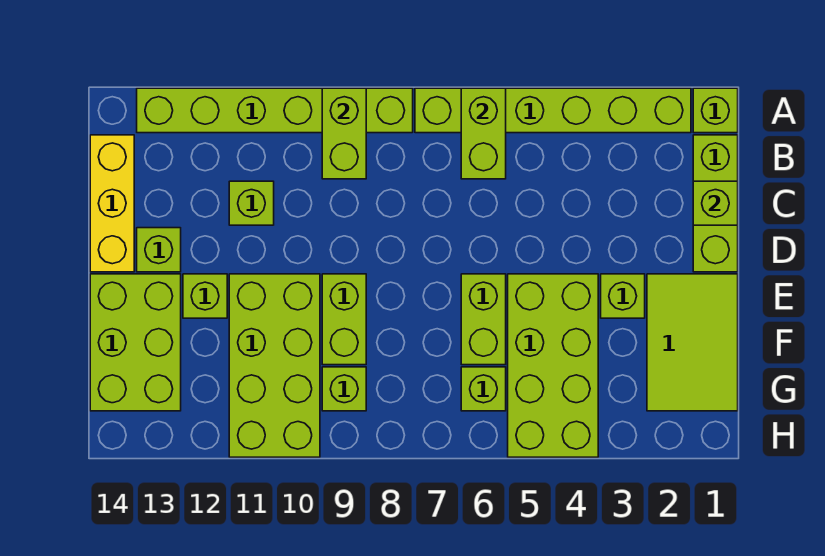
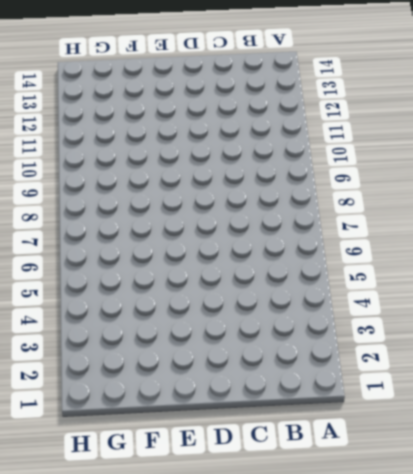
none -> lime 1x1 brick [693,88,738,133]
none -> lime 1x6 brick [415,88,691,133]
none -> lime 1x6 brick [137,88,413,133]

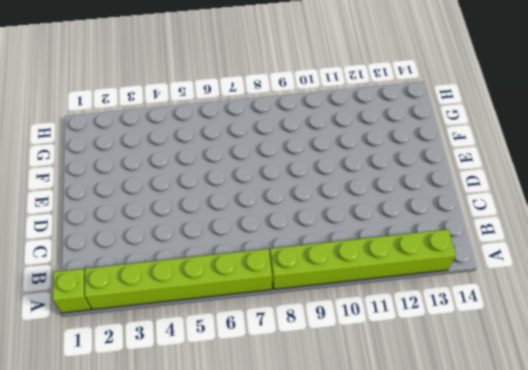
none -> lime 1x3 brick [693,135,738,272]
none -> yellow 1x3 brick [90,135,134,272]
none -> lime 1x1 brick [229,181,274,225]

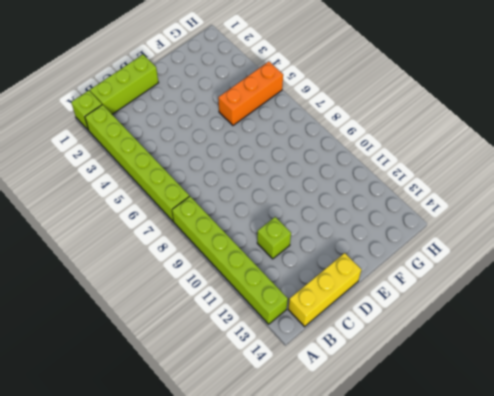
orange 1x3 brick [218,62,283,125] -> lime 2x4 brick [508,274,598,457]
none -> lime 1x1 brick [137,228,181,272]
none -> lime 2x3 tile [647,274,738,411]
none -> lime 1x1 brick [601,274,645,318]

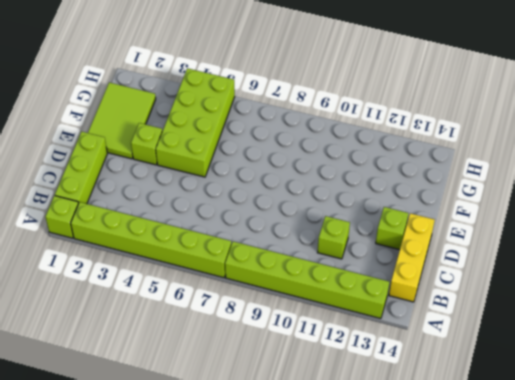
none -> lime 1x2 brick [461,274,506,365]
none -> lime 1x2 brick [322,274,366,365]
none -> lime 2x4 brick [229,274,320,457]

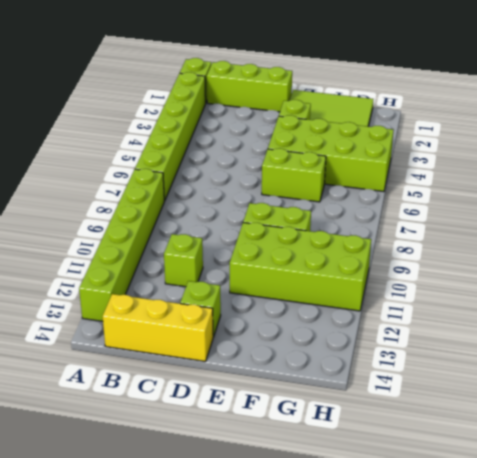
none -> lime 1x1 brick [183,274,227,318]
none -> lime 2x3 brick [90,274,181,411]
none -> lime 1x1 brick [461,367,506,411]

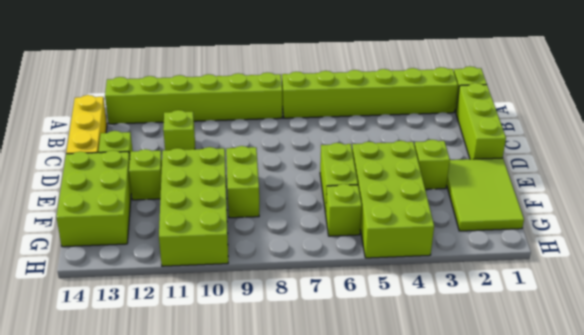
none -> lime 1x1 brick [322,367,366,411]
none -> lime 1x2 brick [461,88,506,179]
none -> lime 1x2 brick [322,88,366,179]

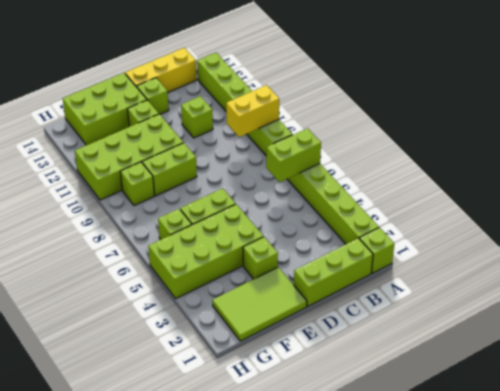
yellow 1x2 brick [226,85,279,137] -> lime 1x2 brick [322,88,366,179]
none -> lime 1x1 brick [693,181,738,225]

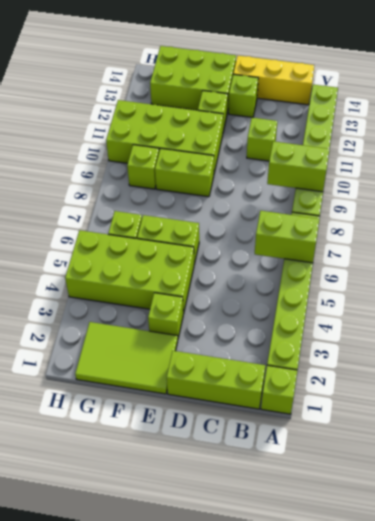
none -> lime 1x1 brick [693,181,738,225]

